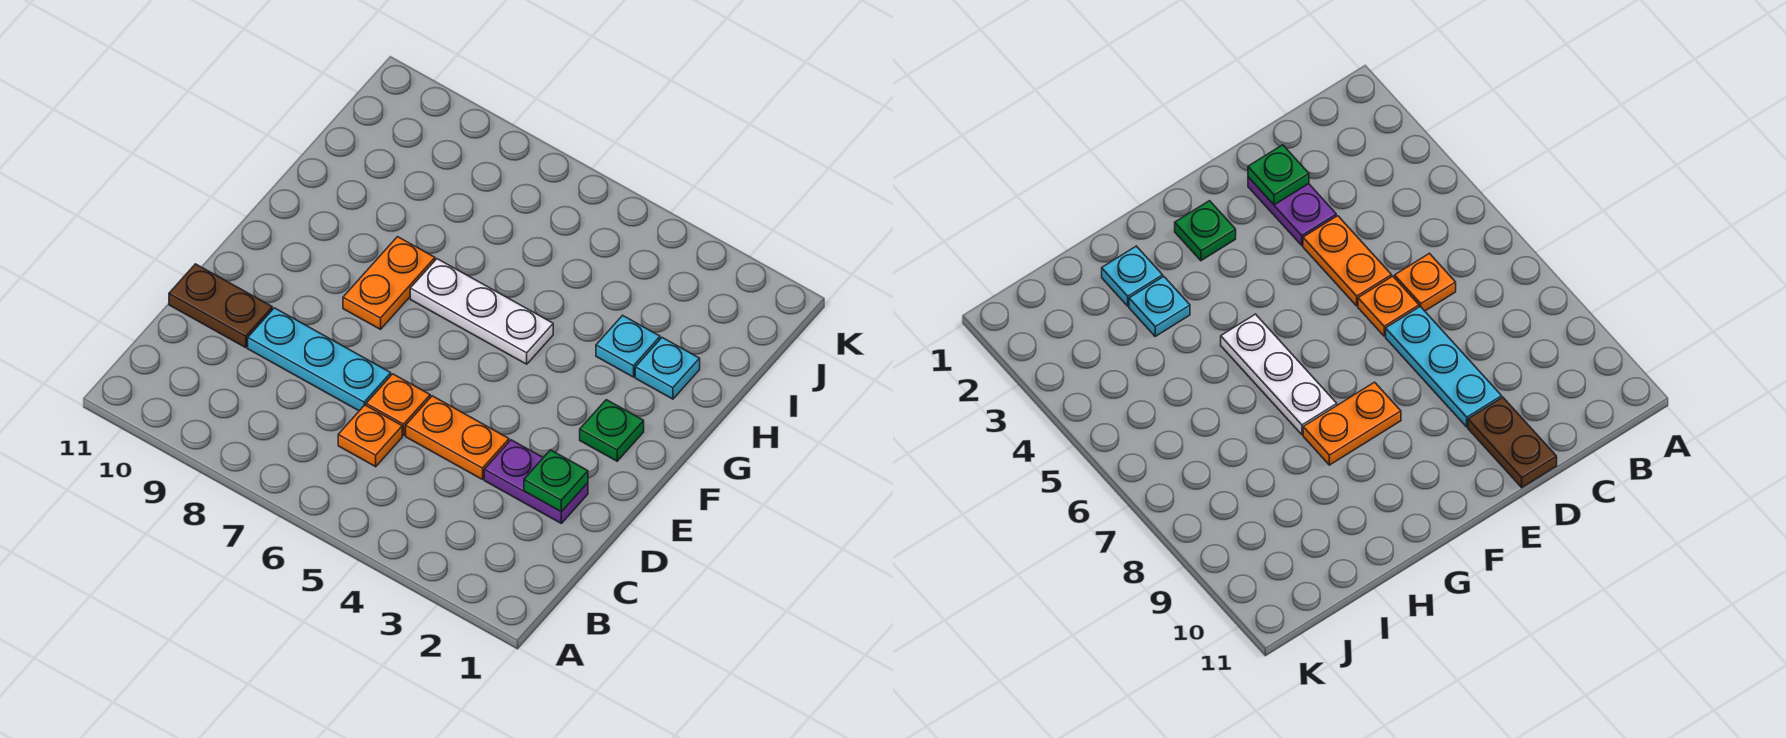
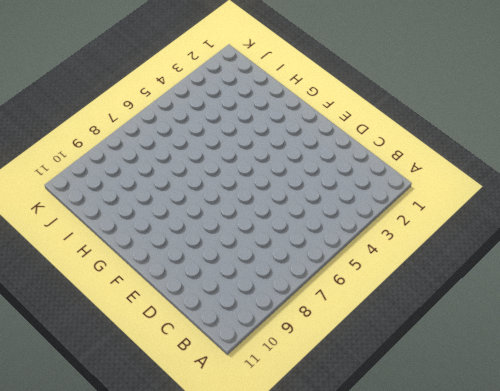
none -> orange 1x1 plate [338,405,402,467]
none -> purple 1x2 plate [484,440,588,523]
none -> orange 1x2 plate [406,396,509,480]

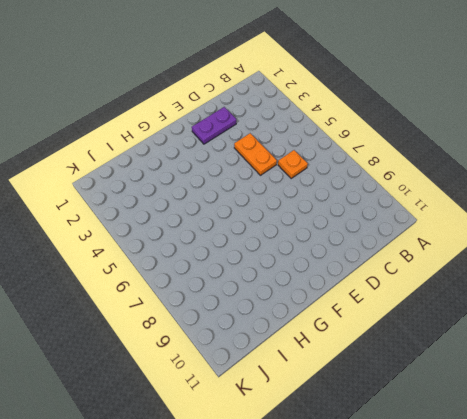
purple 1x2 plate [192,107,236,144] -> purple 1x2 plate turned to [484,440,588,523]
none -> orange 1x1 plate [366,374,430,436]
none -> cyan 1x3 plate [248,308,391,411]
none -> brown 1x2 plate [169,264,272,348]

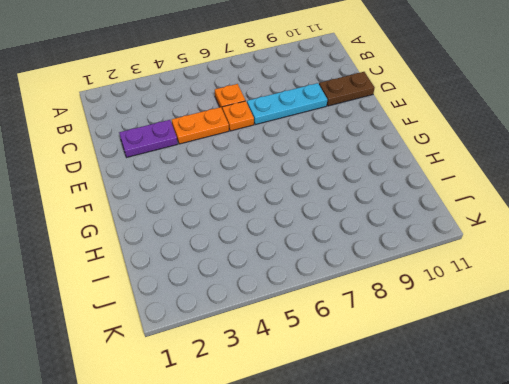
none -> green 1x1 plate [580,400,644,461]
none -> orange 1x2 plate [343,237,435,329]
none -> white 1x3 plate [410,259,553,364]

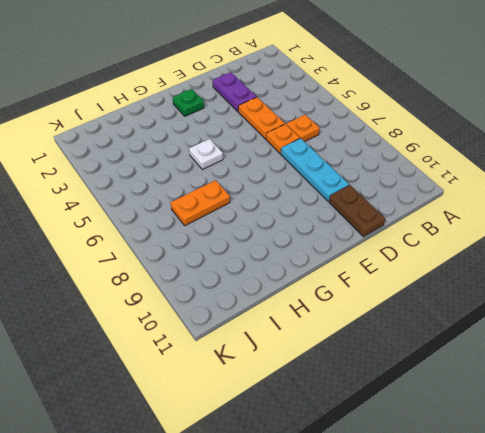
white 1x1 plate [189,139,223,170] -> white 1x3 plate [410,259,553,364]
orange 1x2 plate [171,180,230,226] -> orange 1x2 plate moved to [343,237,435,329]
none -> cyan 1x1 plate [635,338,700,399]
none -> cyan 1x1 plate [596,315,660,377]
none -> green 1x1 plate [524,450,588,512]

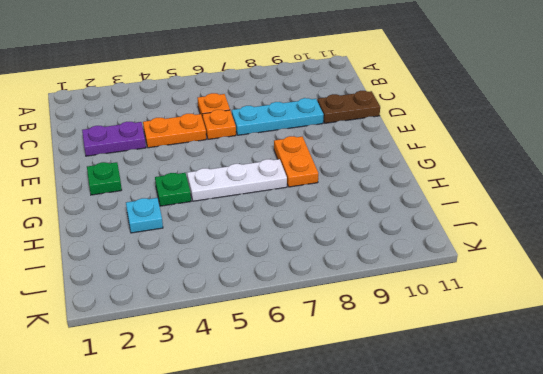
green 1x1 plate [155,173,191,206] -> green 1x1 plate moved to [524,450,588,512]
none -> cyan 1x1 plate [635,338,700,399]

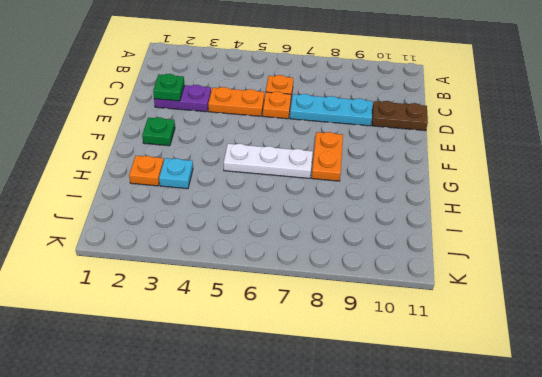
orange 1x1 plate [129,156,164,186] -> cyan 1x1 plate [635,338,700,399]

